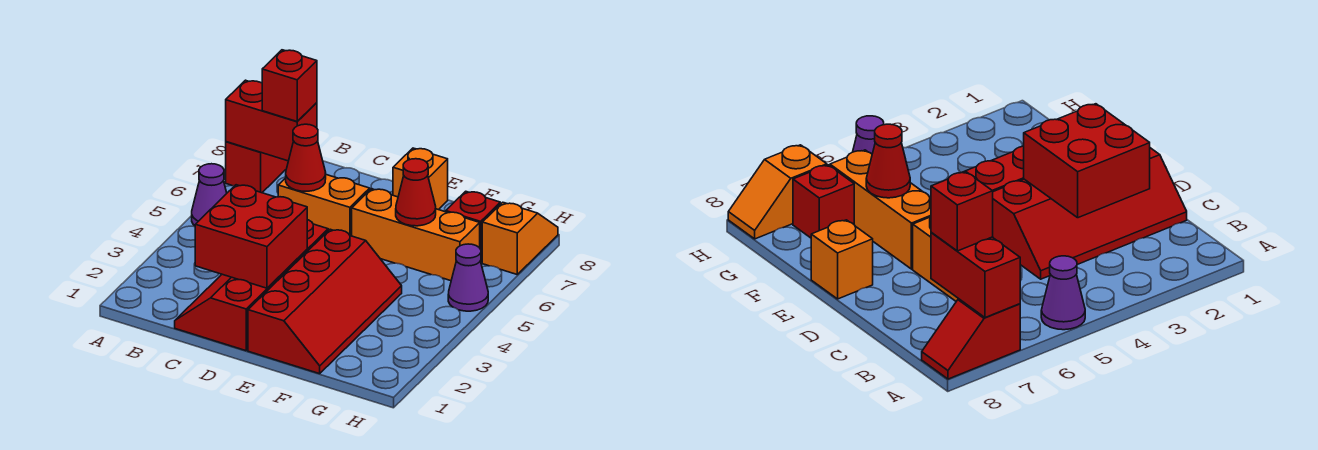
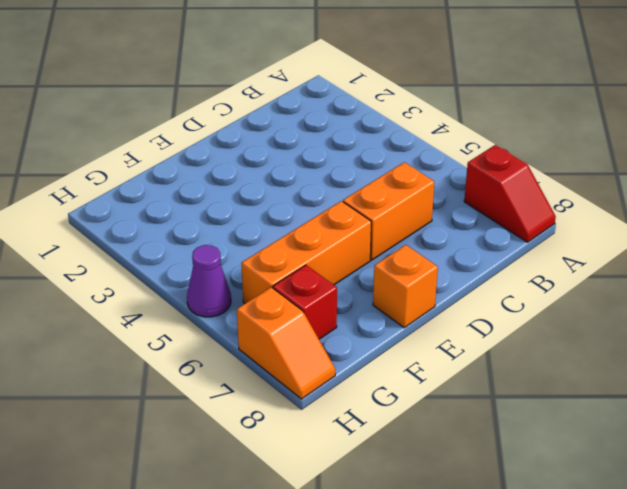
none -> purple 1x1 cone [192,164,227,226]
none -> red 2x4 slope [175,220,328,351]
none -> red 2x4 slope [248,229,402,374]

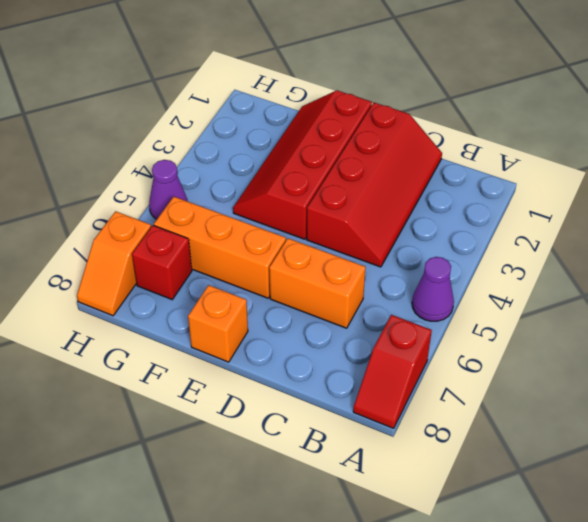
none -> red 1x2 brick [226,80,317,161]
none -> red 2x2 brick [195,185,307,288]
none -> red 1x1 cone [286,124,326,191]

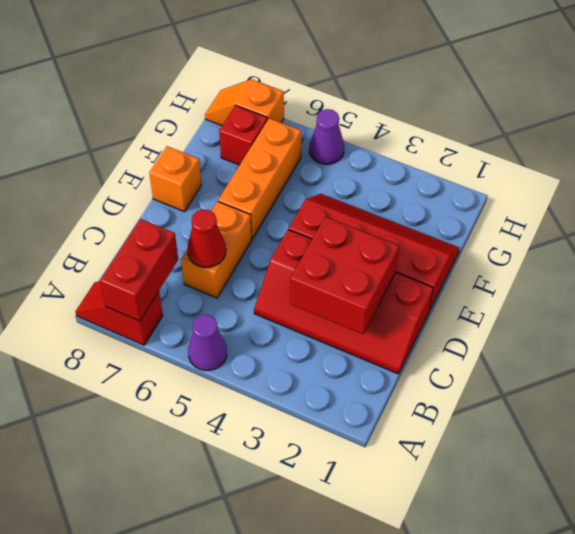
none -> red 1x1 cone [396,159,436,226]
none -> red 1x1 brick [262,50,317,121]

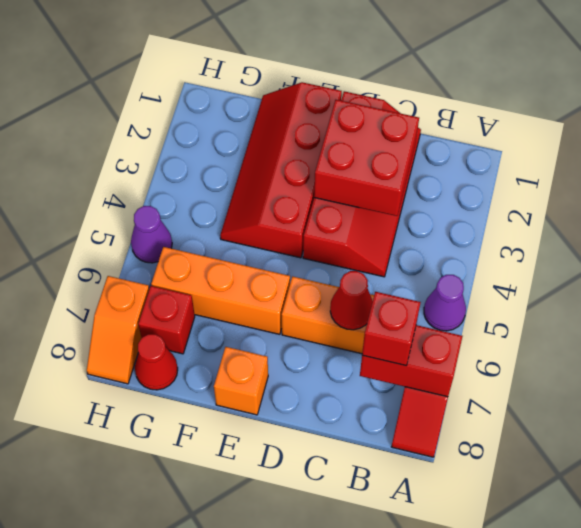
red 1x1 cone [135,334,178,390] -> red 1x1 cone moved to [396,159,436,226]

